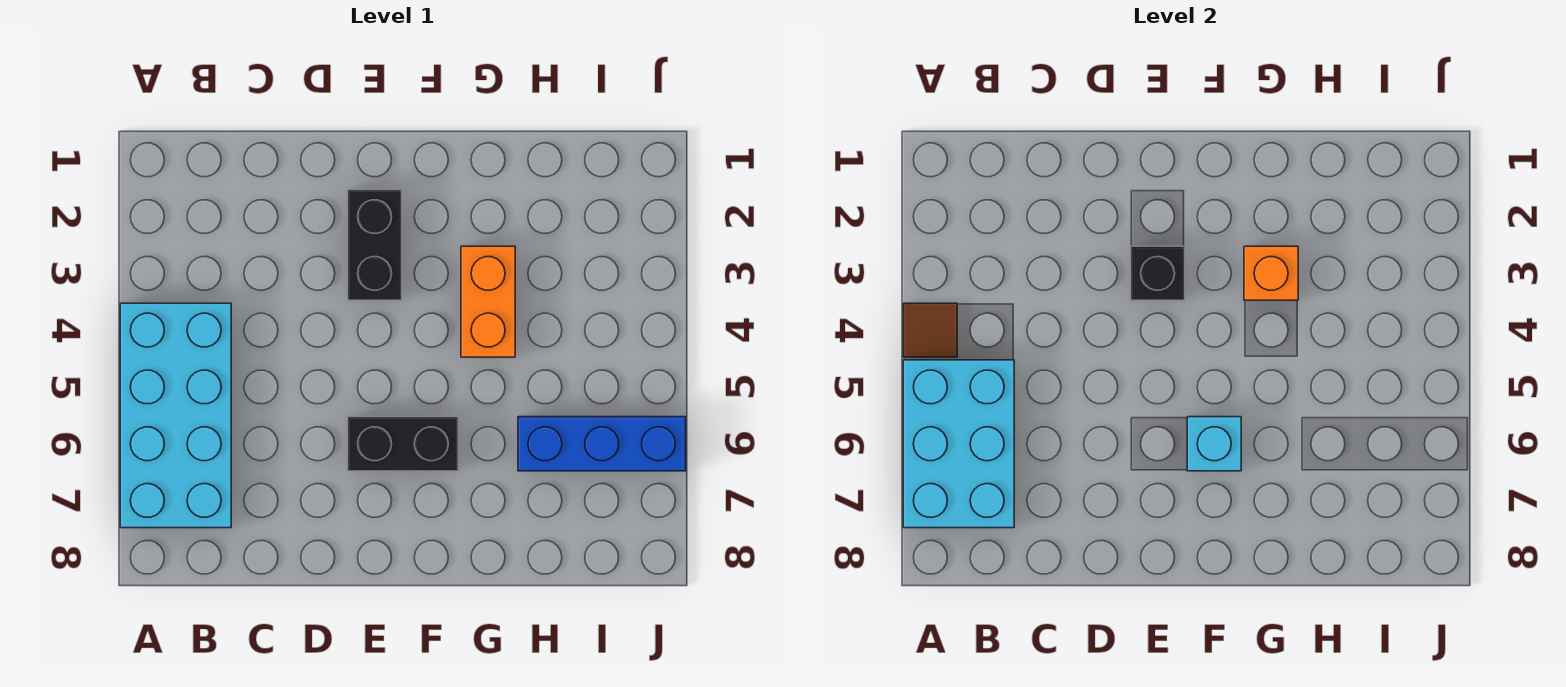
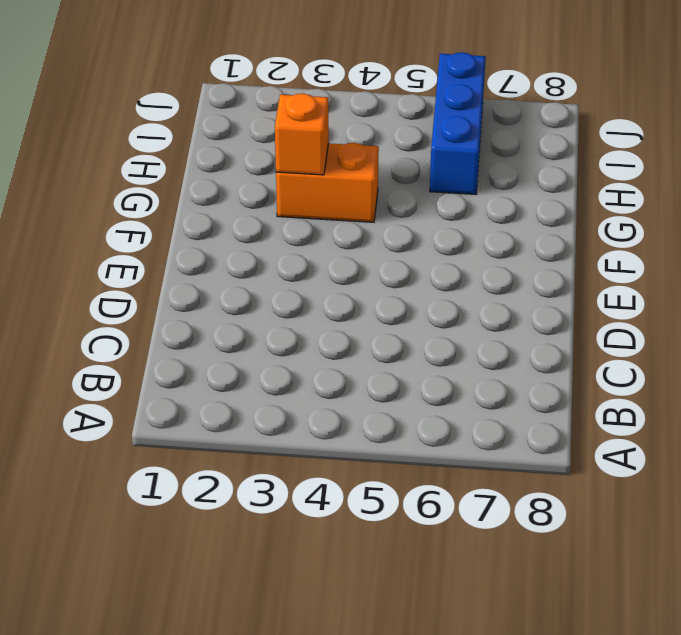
none -> cyan 2x4 brick [120,303,231,528]
none -> black 1x2 brick [348,190,402,300]

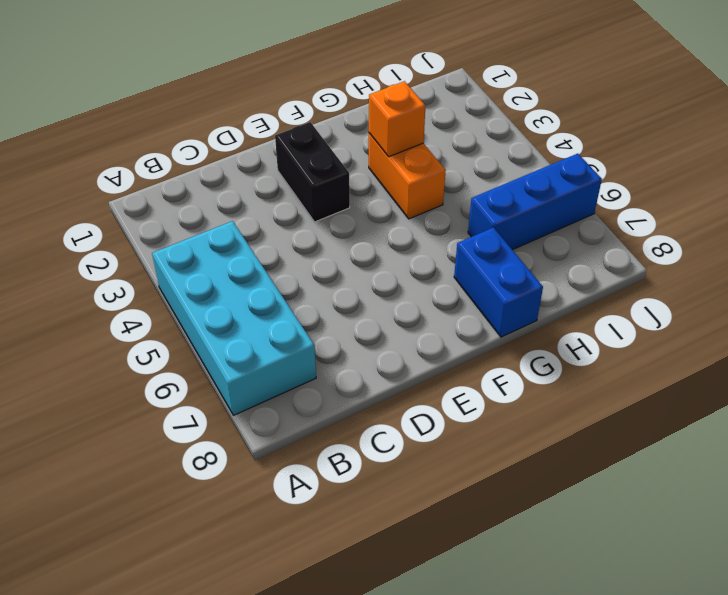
blue 1x2 brick [454,228,543,337] -> none
none -> black 1x2 brick [348,417,458,471]
none -> brown 1x1 tile [903,303,957,357]

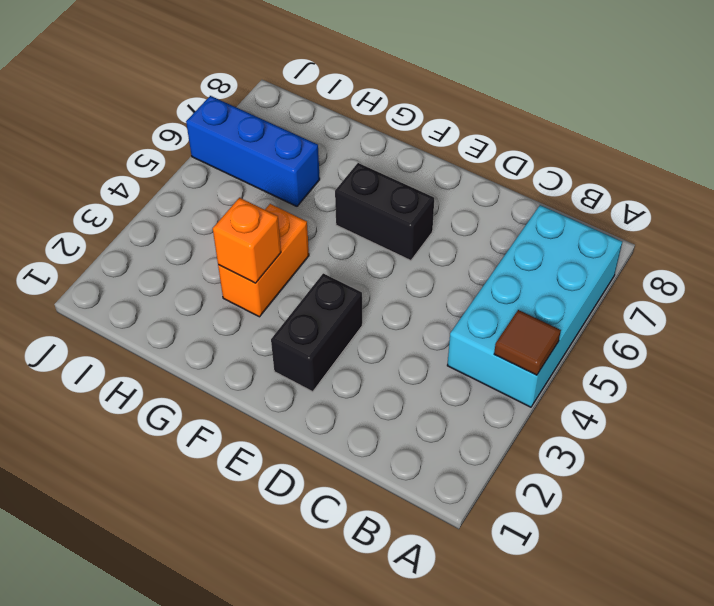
none -> cyan 2x3 brick [903,360,1014,528]
none -> black 1x1 brick [1131,246,1185,300]

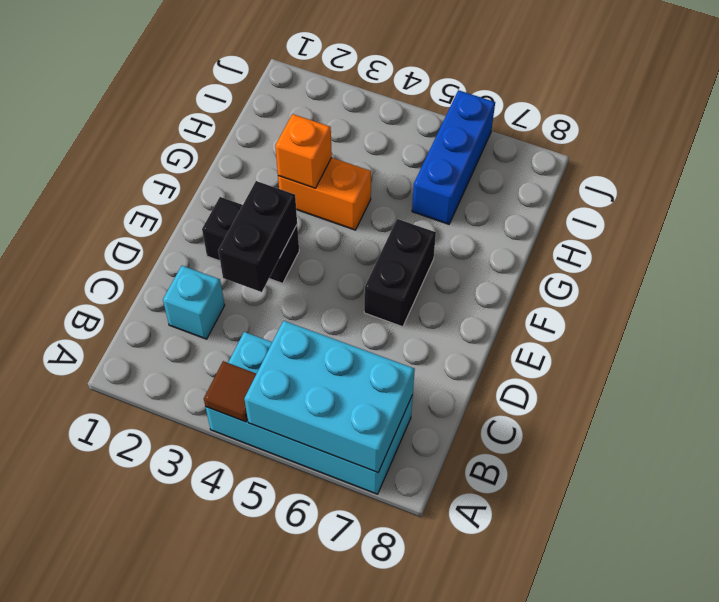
cyan 1x1 brick [163,266,225,339] -> cyan 1x1 brick moved to [1187,417,1241,471]
black 1x2 brick [218,181,297,292] -> black 1x1 brick [1131,246,1185,300]

